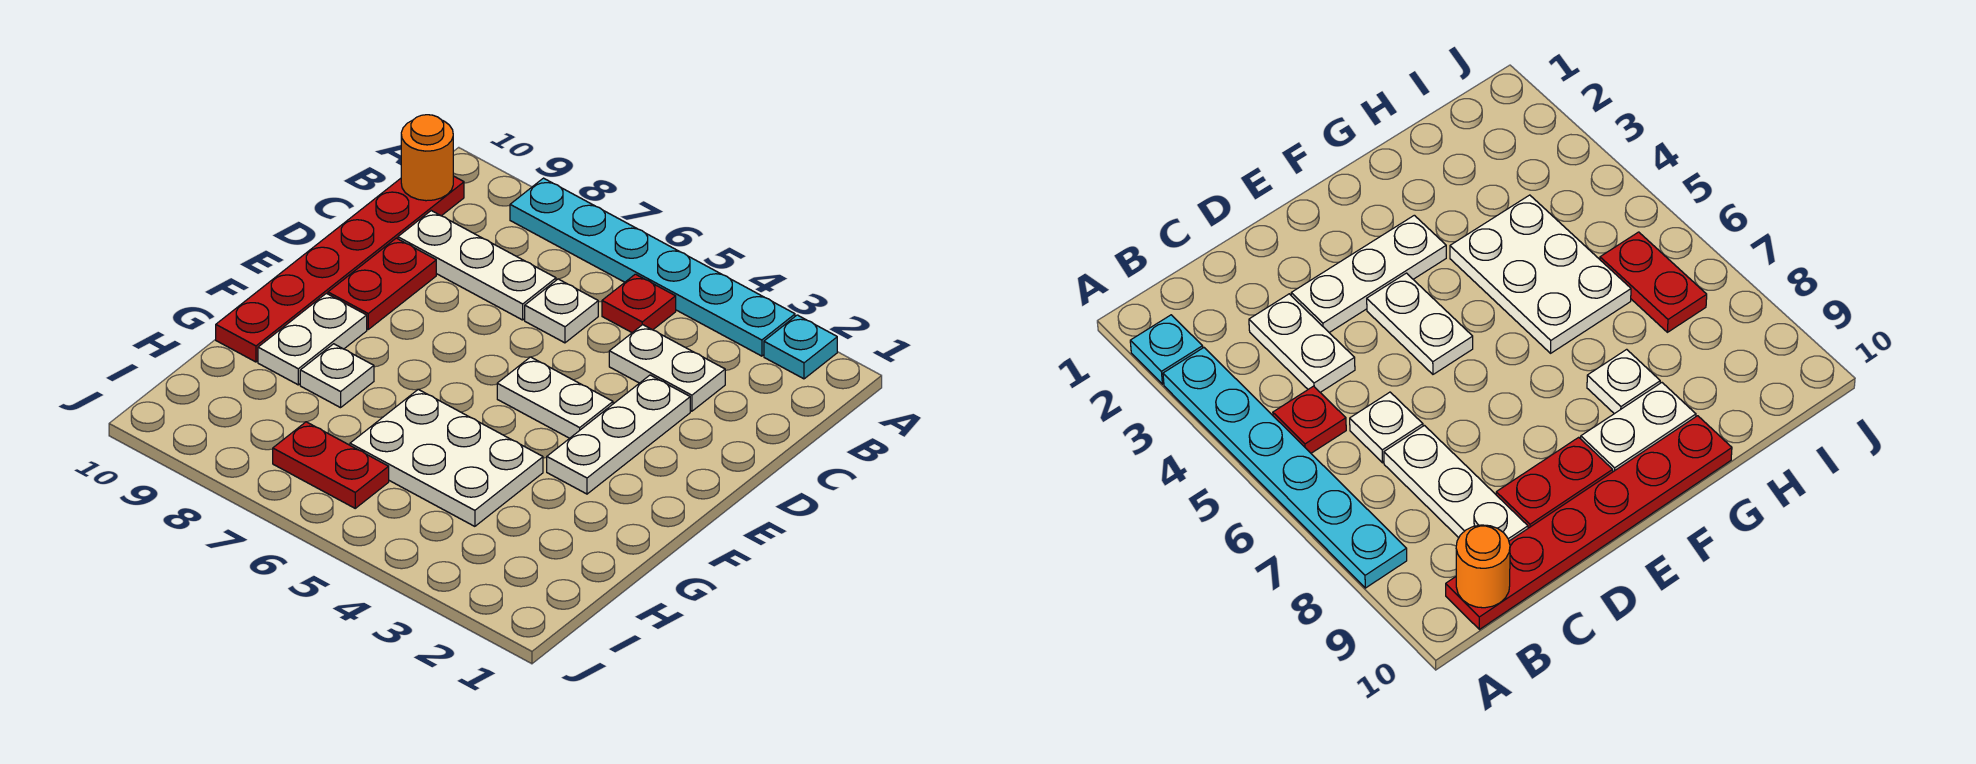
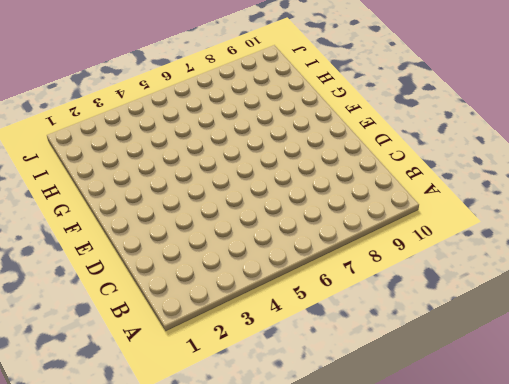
none -> cyan 1x1 plate [764,315,837,379]
none -> cyan 1x6 plate [510,178,795,356]
none -> red 1x1 plate [602,274,676,333]

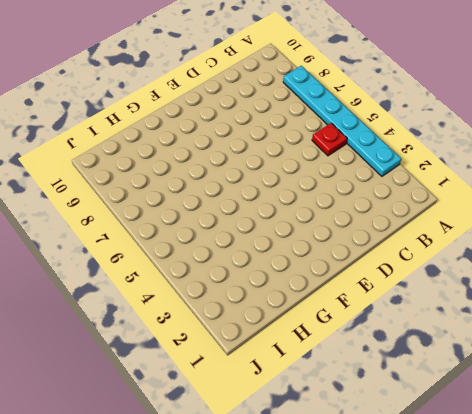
none -> cyan 1x1 plate [764,315,837,379]
none -> red 1x6 plate [216,176,464,362]
none -> white 1x2 plate [609,325,725,411]

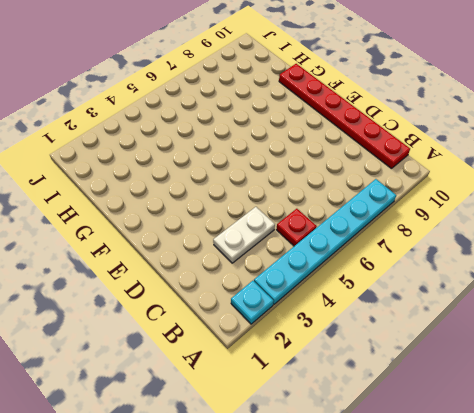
none -> white 1x1 plate [525,279,598,343]
none -> white 1x3 plate [398,211,556,320]
none -> white 1x3 plate [547,375,690,494]

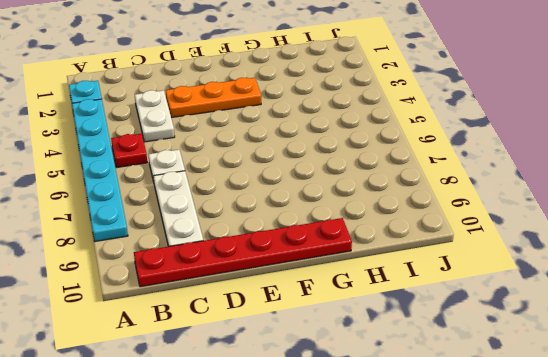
orange 1x3 plate [165,78,261,118] -> white 1x3 plate [547,375,690,494]
none -> red 1x2 plate [328,238,436,329]
none -> white 1x2 plate [497,357,613,438]
none -> white 1x2 plate [258,293,367,385]

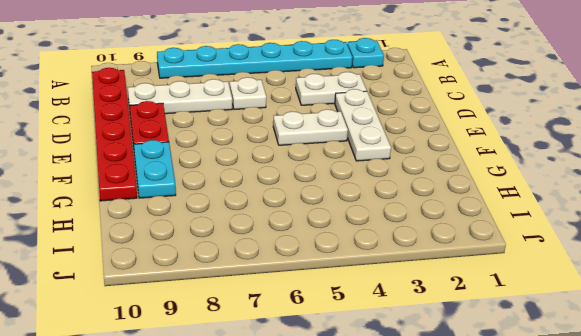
cyan 1x2 plate [134,140,176,198] -> white 1x2 plate [258,293,367,385]
none -> red 1x1 plate [602,274,676,333]
none -> white 2x3 plate [350,389,543,526]
none -> white 1x1 plate [300,344,374,408]

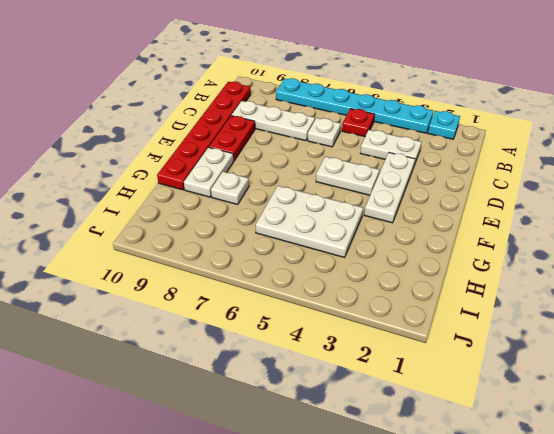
none -> red 1x2 plate [273,422,389,508]
none -> orange 1x1 round brick [401,115,453,201]

